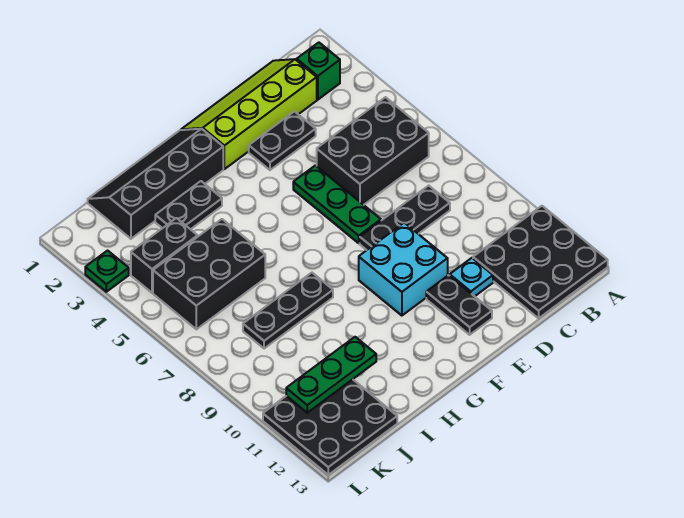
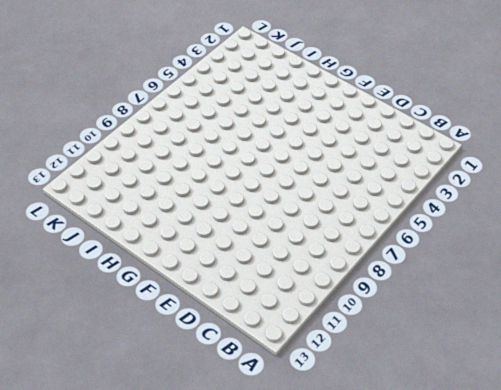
none -> black 3x3 plate [473,206,608,318]
none -> green 1x1 brick [297,43,340,100]
none -> black 2x3 brick [317,97,429,205]

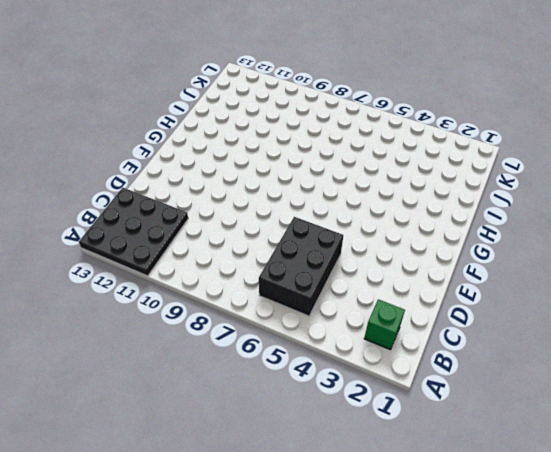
none -> lime 2x4 slope [181,59,317,169]
none -> black 1x3 plate [360,186,450,250]
none -> black 1x2 plate [249,111,316,170]

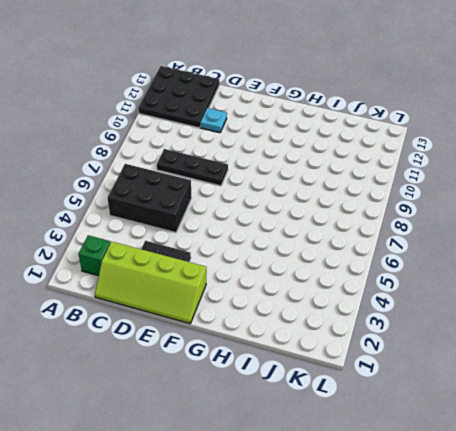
none -> green 1x3 plate [293,165,381,243]
none -> cyan 2x2 brick [359,223,448,316]
none -> black 1x2 plate [426,275,492,335]

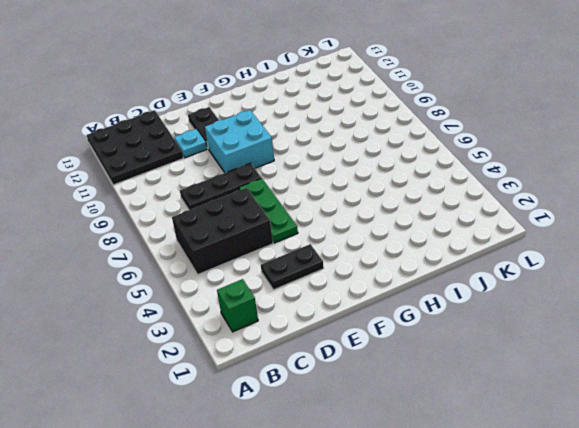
none -> lime 2x4 slope [181,59,317,169]
none -> black 2x4 slope [88,129,223,239]
none -> black 1x2 plate [155,181,222,229]

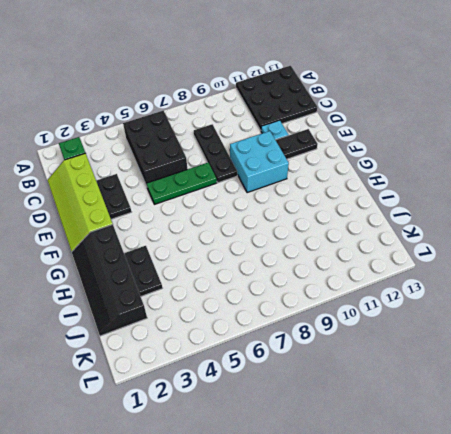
none -> black 1x3 plate [243,273,333,349]
none -> black 2x3 brick [153,219,265,329]
none -> black 1x2 brick [131,218,198,293]

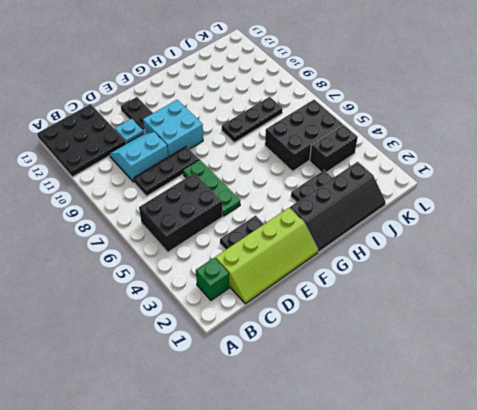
cyan 2x2 slope [109,132,168,182] -> none
none -> black 3x3 plate [263,379,397,475]
none -> green 1x1 plate [85,251,129,292]
none -> green 1x3 plate [286,337,376,413]

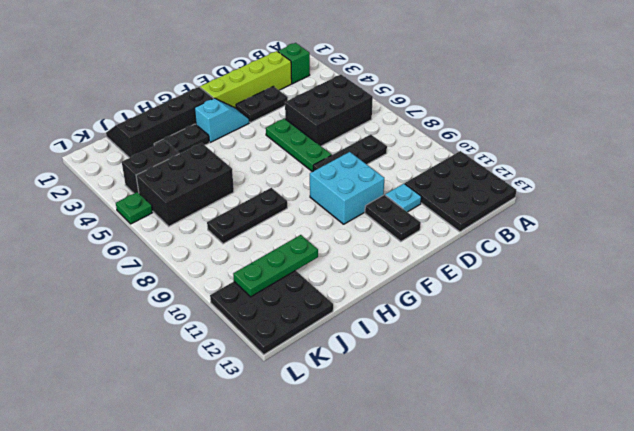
cyan 1x2 slope [194,98,249,142] -> none
green 1x1 plate [116,192,153,224] -> green 1x1 plate moved to [85,251,129,292]

